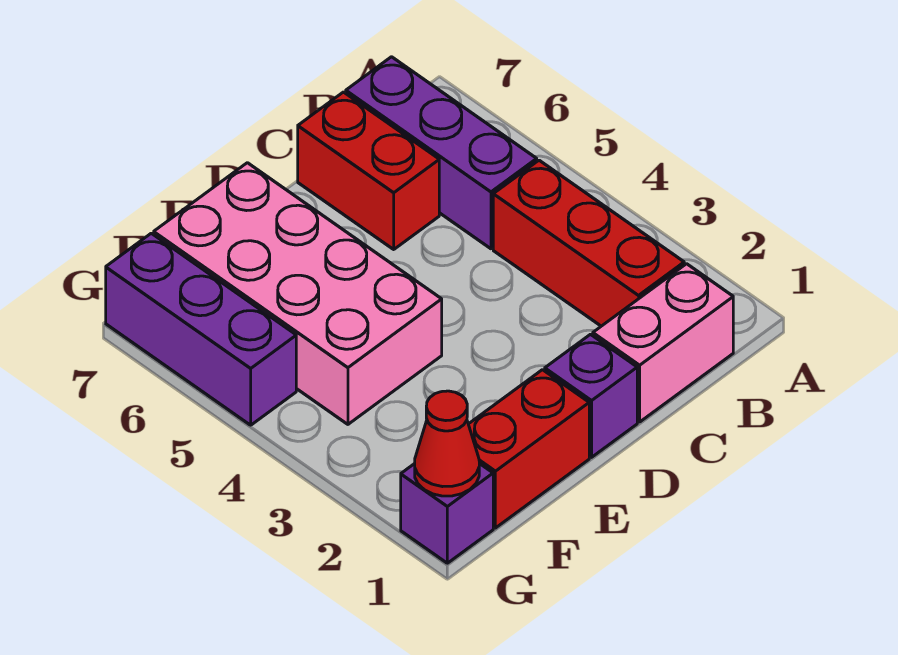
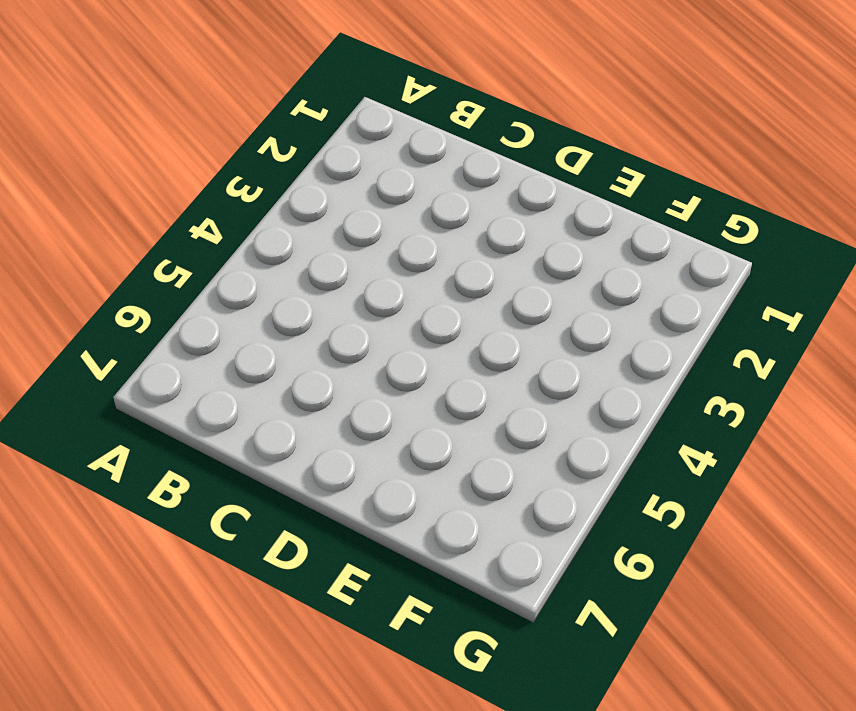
none -> pink 1x2 brick [593,264,733,422]
none -> red 1x3 brick [493,160,684,326]

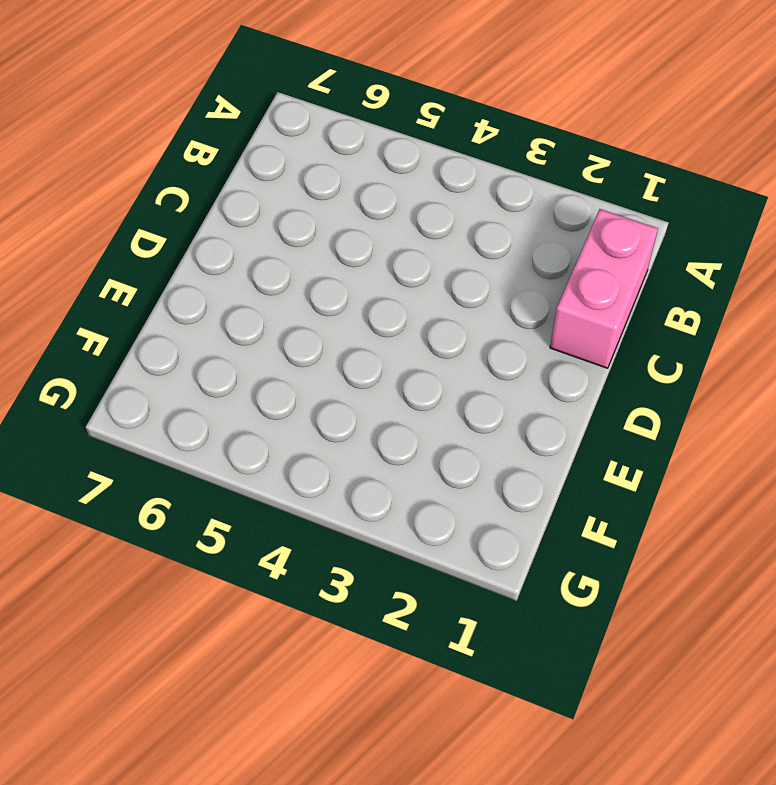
none -> red 1x3 brick [493,160,684,326]
none -> purple 1x3 brick [346,57,537,249]

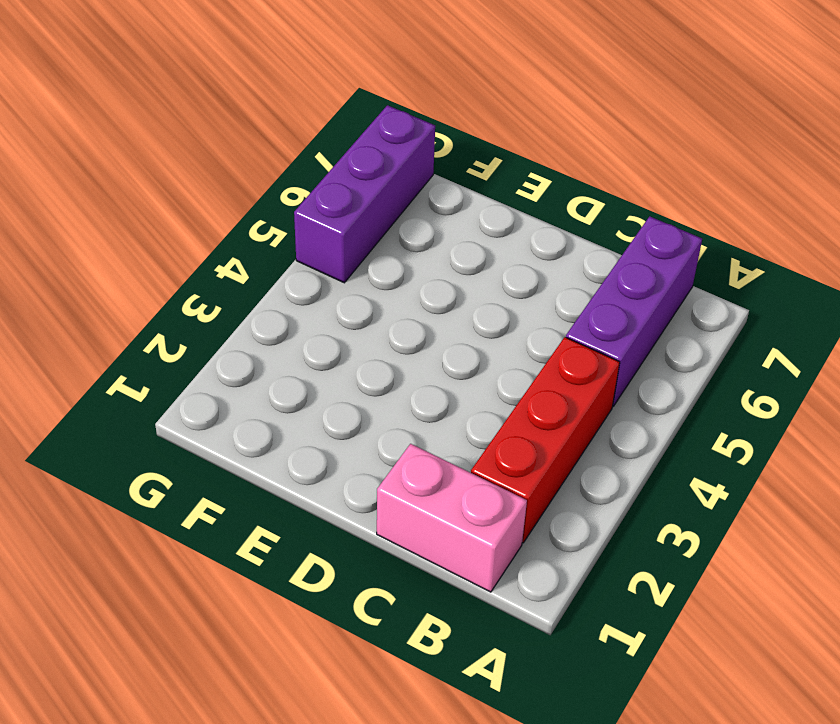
none -> red 1x2 brick [298,92,439,249]
none -> purple 1x1 brick [545,334,637,457]

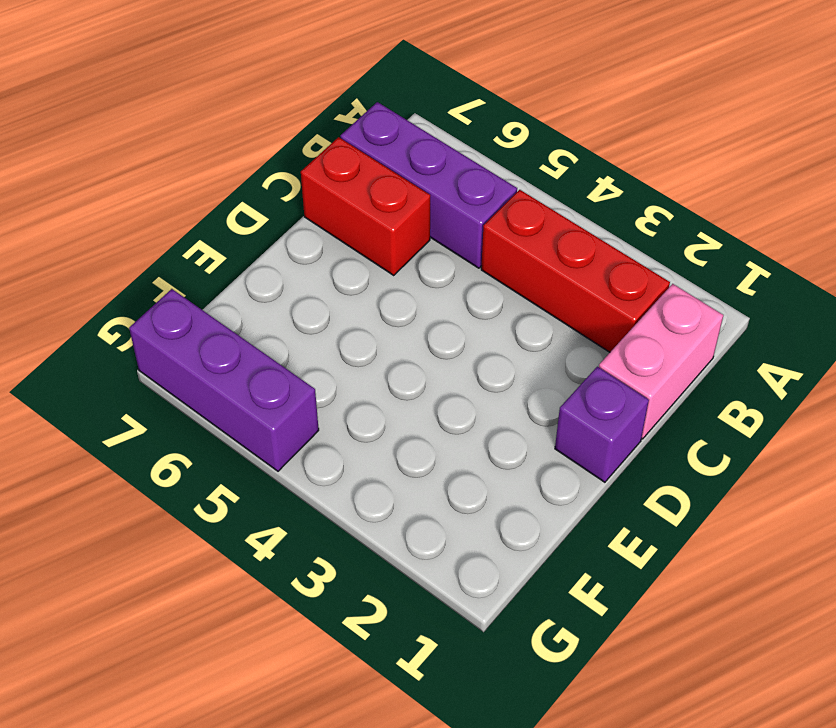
none -> red 1x2 brick [468,370,589,528]
none -> pink 2x4 brick [154,163,442,424]

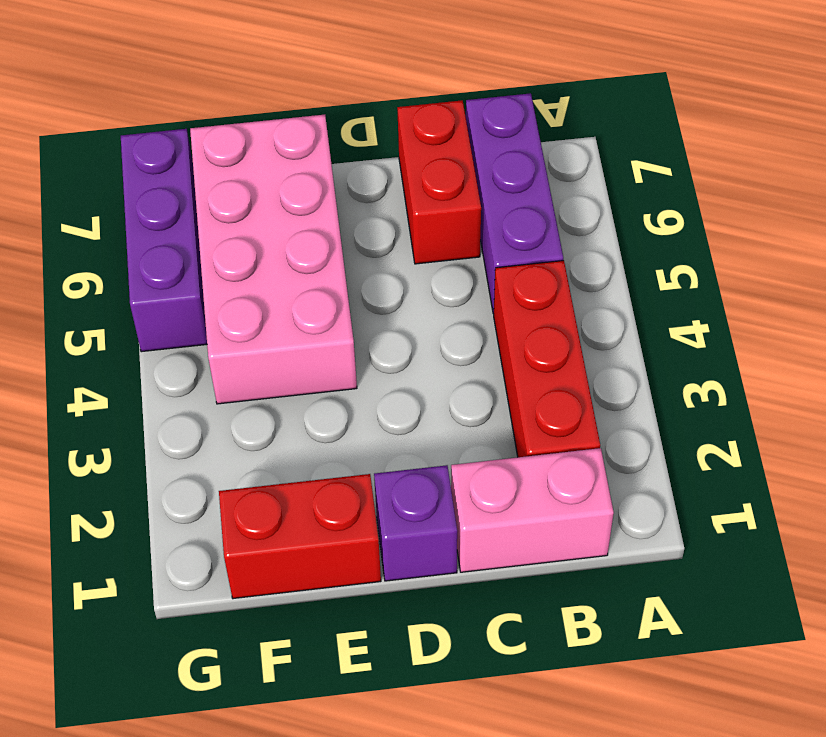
none -> purple 1x1 brick [401,463,493,563]
none -> red 1x1 cone [415,391,479,496]

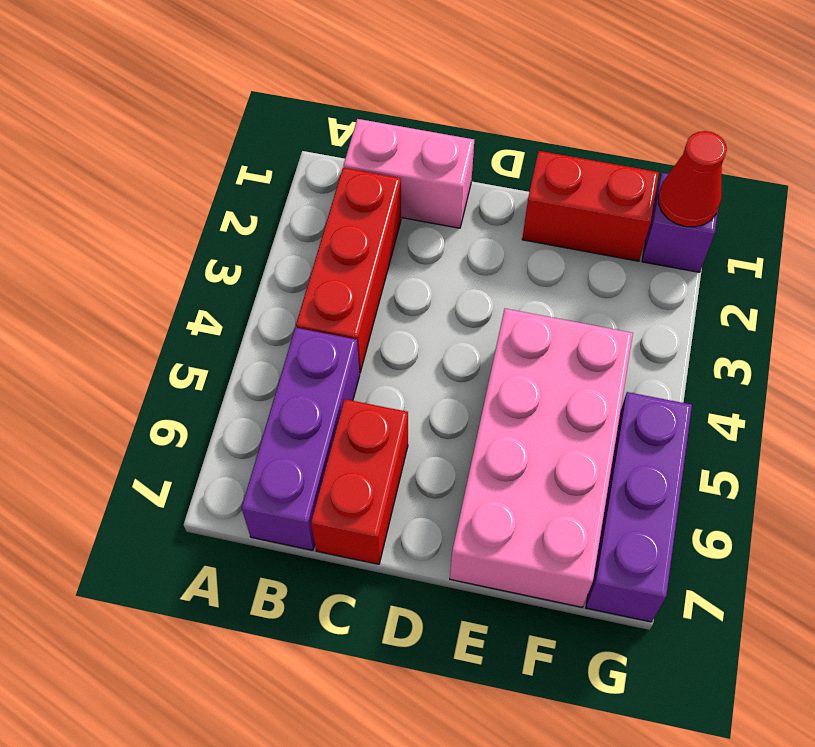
none -> purple 1x1 brick [545,334,637,457]

